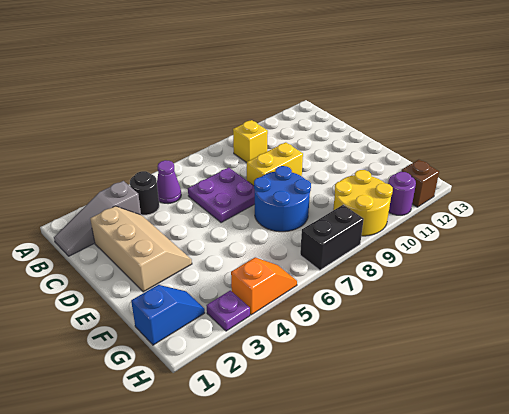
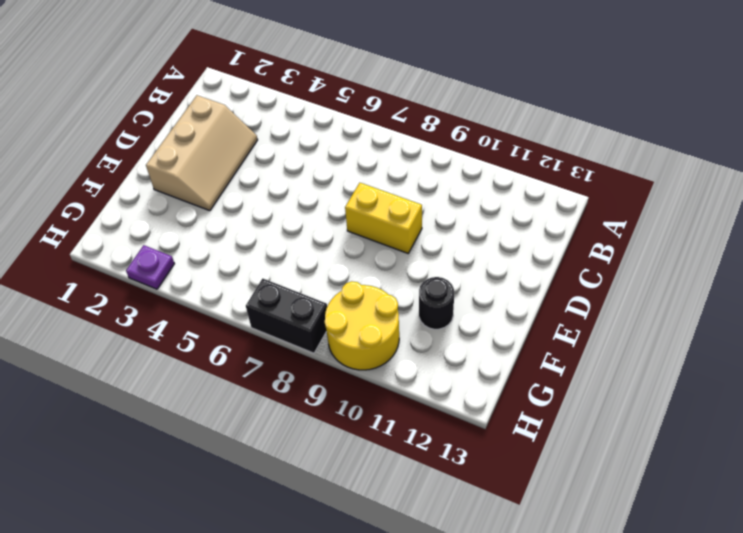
black 1x1 round brick [419,277,454,329] -> black 1x1 round brick moved to [130,171,159,215]
none -> grey 1x3 slope [54,181,141,256]
none -> purple 1x1 cone [157,160,181,204]
none -> yellow 1x1 brick [233,120,268,163]

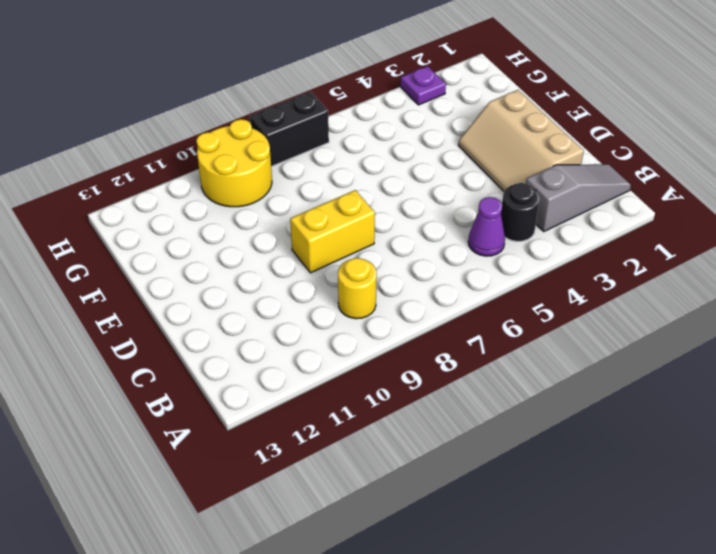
yellow 1x1 round brick [338,258,377,319] -> yellow 1x1 brick [233,120,268,163]
none -> purple 2x2 plate [188,168,255,223]
none -> blue 2x2 round brick [254,166,311,232]
none -> blue 1x2 slope [131,285,205,345]

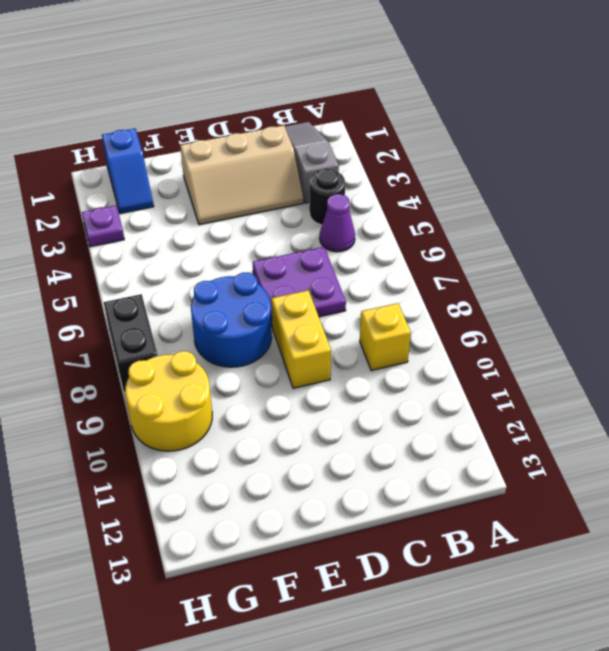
none -> orange 1x2 slope [231,257,297,315]
none -> purple 1x1 round brick [388,172,416,215]
none -> brown 1x1 brick [401,160,439,207]

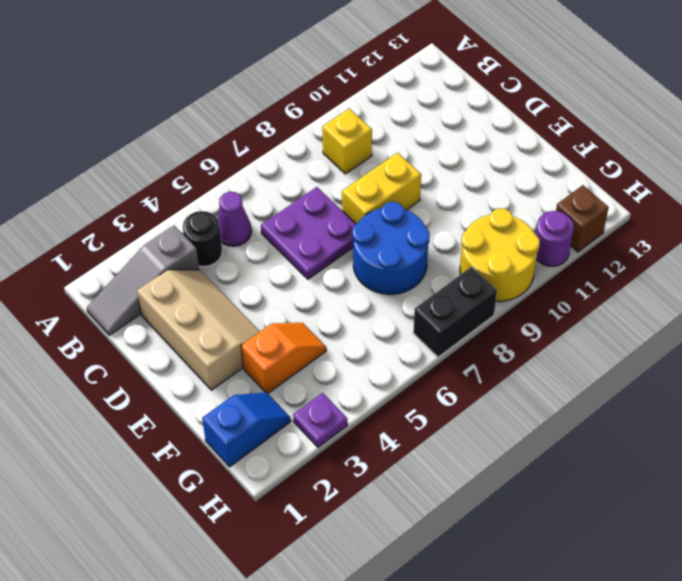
orange 1x2 slope [241,323,326,393] -> orange 1x2 slope moved to [231,257,297,315]

